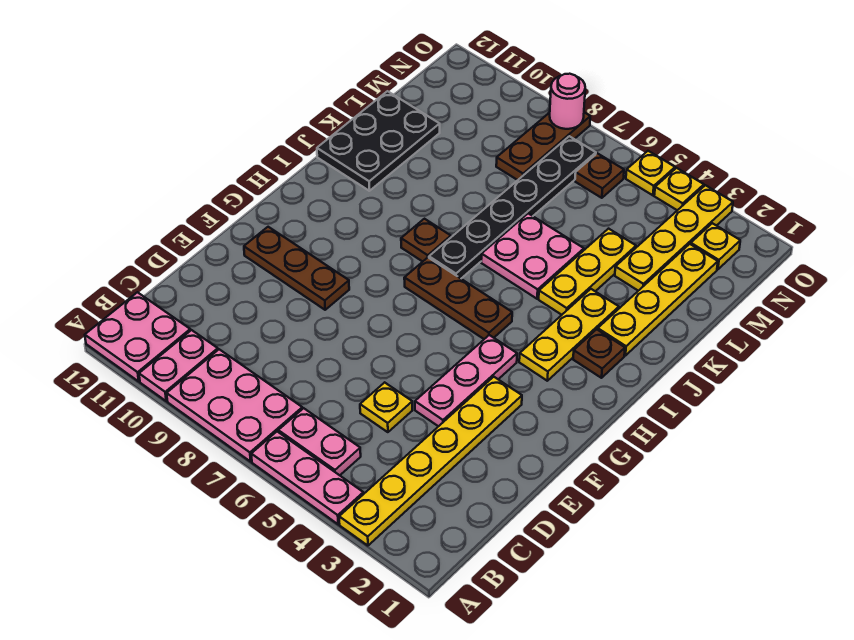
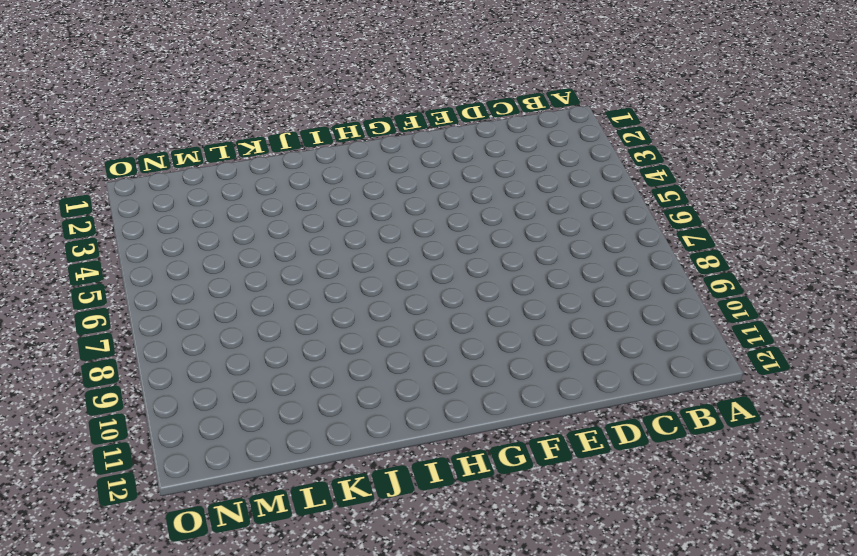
none -> yellow 1x6 plate [339,377,522,546]
none -> pink 1x3 plate [251,432,363,524]
none -> pink 2x3 plate [167,349,302,462]

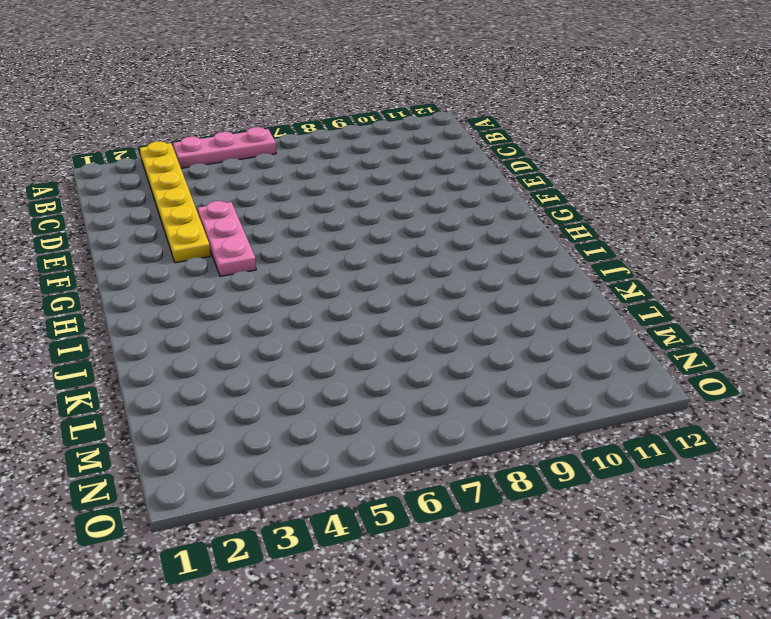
none -> pink 2x3 plate [167,349,302,462]
none -> pink 1x2 plate [139,330,218,401]
none -> pink 2x2 plate [85,292,190,381]

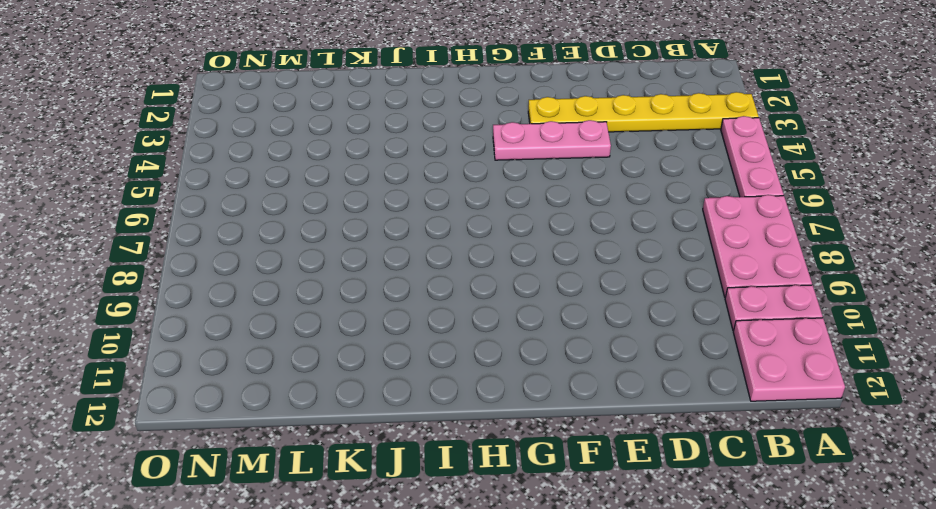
none -> pink 1x2 plate [278,408,361,475]
none -> yellow 1x1 plate [360,382,412,432]
none -> brown 1x3 plate [244,227,349,310]

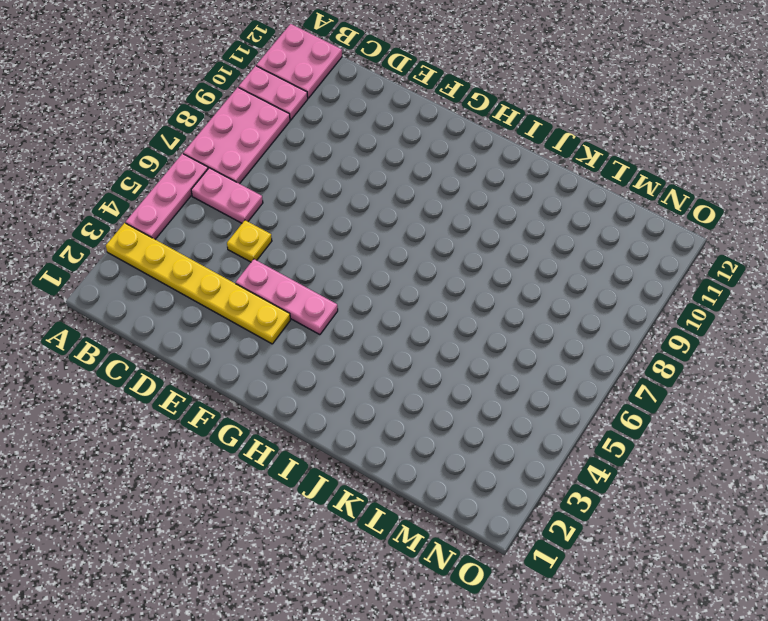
pink 1x2 plate [191,168,263,223] -> pink 1x2 plate turned to [278,408,361,475]
none -> brown 1x3 plate [244,227,349,310]
none -> yellow 1x3 plate [519,289,619,381]
none -> brown 1x3 plate [404,258,512,339]

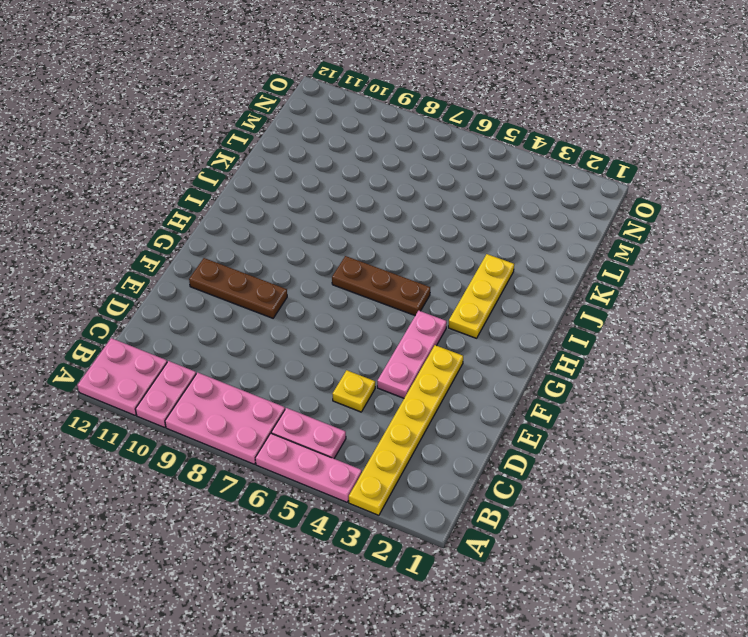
none -> brown 1x1 plate [573,329,625,378]
none -> black 1x6 plate [429,136,596,278]
none -> brown 1x1 plate [401,219,451,262]

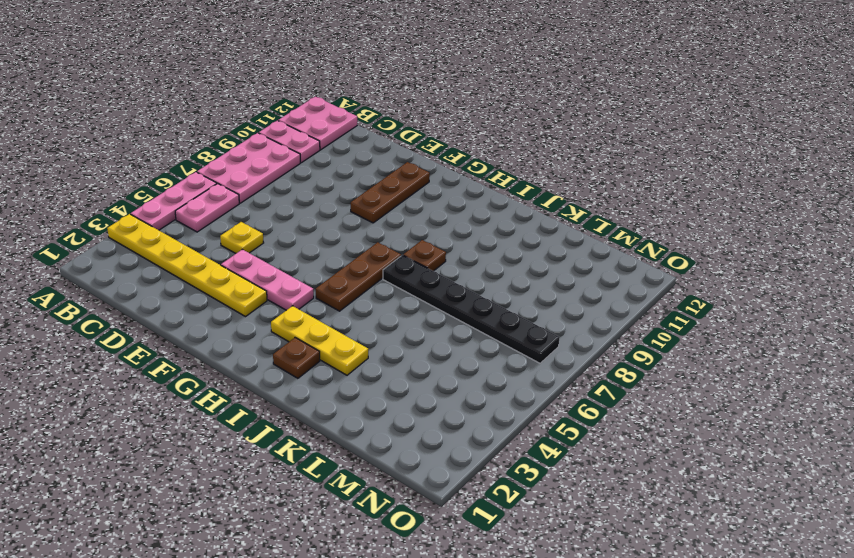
none -> yellow 1x4 plate [598,244,718,356]
none -> yellow 1x3 plate [539,229,636,315]
none -> pink 2x2 plate [481,213,584,299]

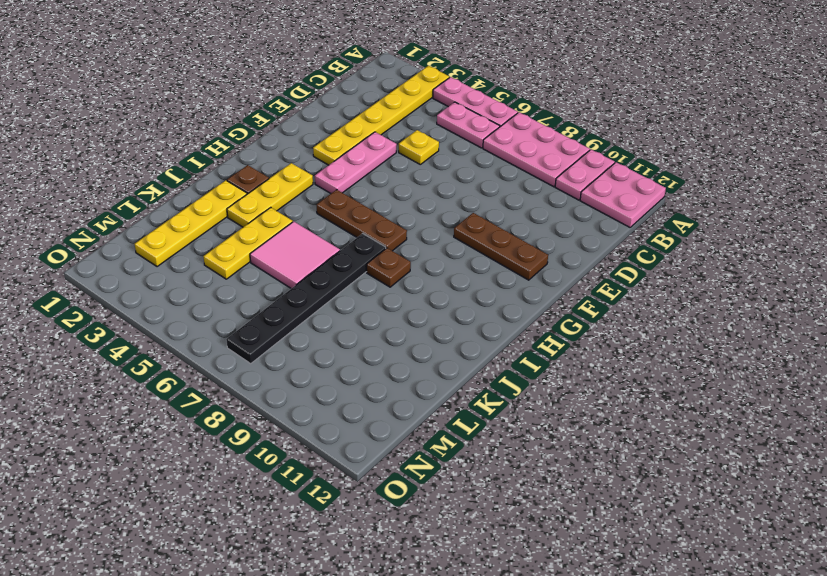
pink 2x2 tile [250,221,340,288] -> pink 2x2 plate [481,213,584,299]
none -> black 2x3 plate [317,91,440,191]
none -> yellow 1x4 plate [615,185,733,291]
none -> brown 1x3 plate [496,112,590,180]

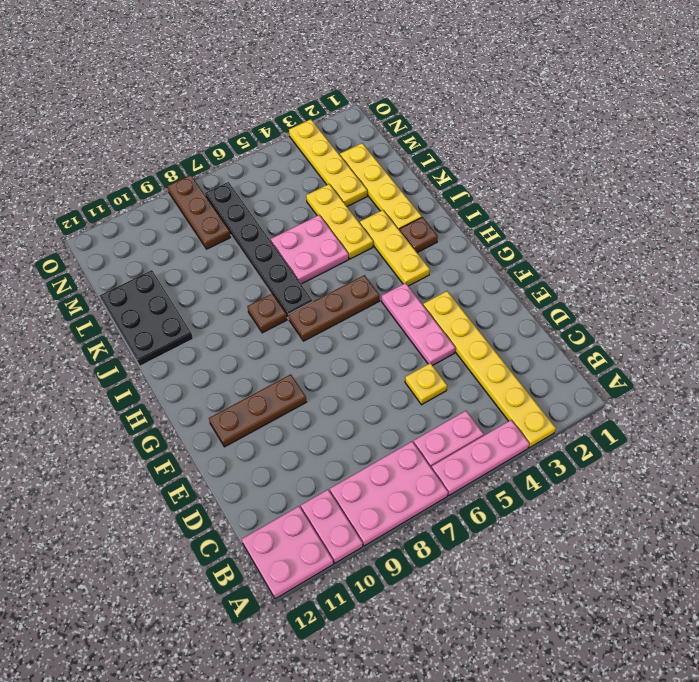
none -> yellow 1x1 plate [691,223,740,269]
none -> brown 1x1 plate [575,153,624,198]
none -> yellow 1x1 plate [654,168,704,210]

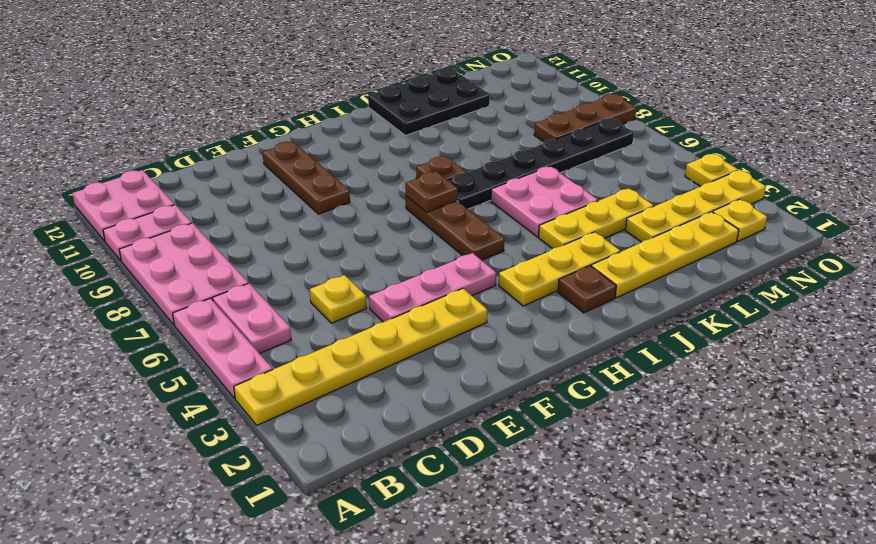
brown 1x1 plate [405,171,457,212] -> brown 1x1 plate moved to [575,153,624,198]
none -> yellow 1x1 plate [626,151,675,195]
none -> pink 1x1 round brick [550,74,585,129]

